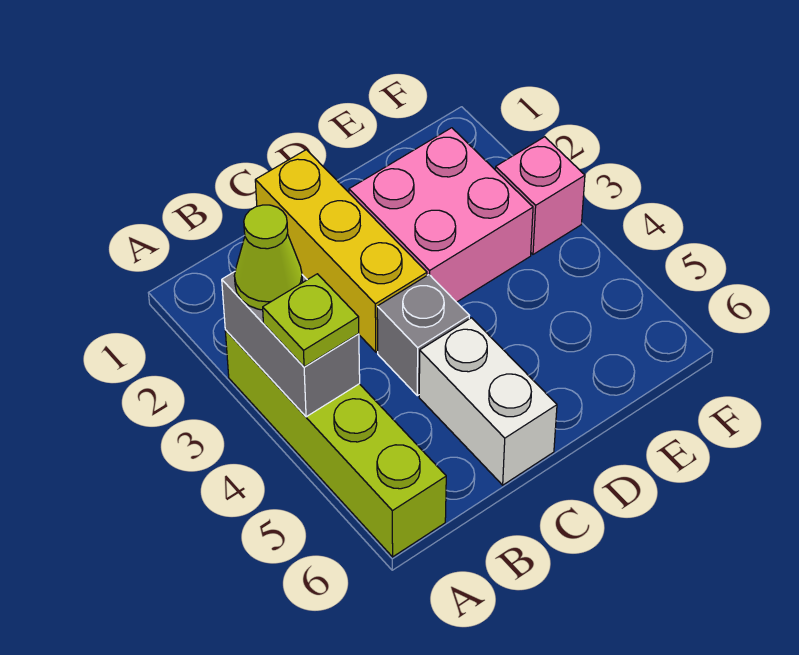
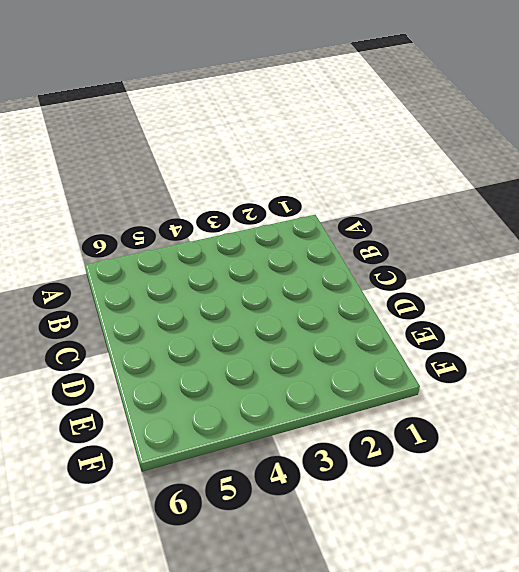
none -> lime 1x4 brick [225,330,446,557]
none -> yellow 1x3 brick [255,150,427,352]

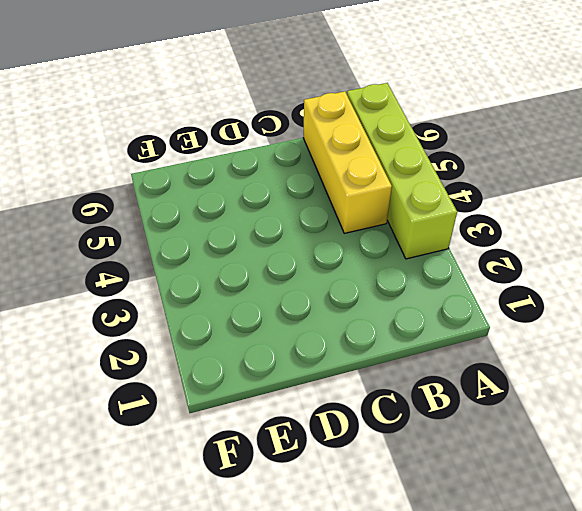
yellow 1x3 brick [303,91,392,233] -> yellow 1x3 brick moved to [255,150,427,352]
none -> grey 1x1 brick [377,275,469,396]
none -> white 1x2 brick [419,318,557,485]

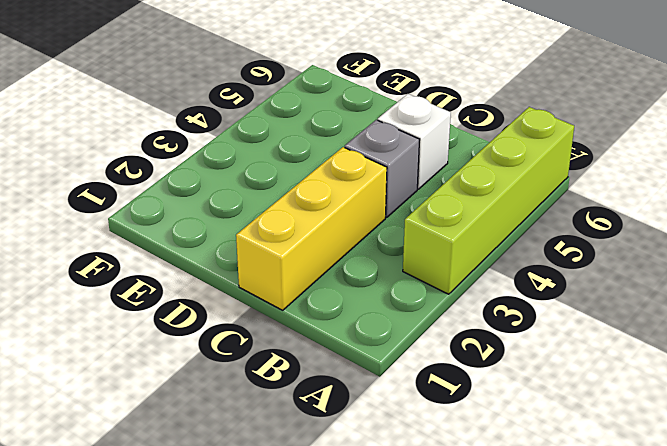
white 1x1 brick [378,94,451,189] -> white 1x2 brick [419,318,557,485]
none -> pink 2x2 brick [349,128,533,302]
none -> pink 1x1 brick [495,137,585,254]

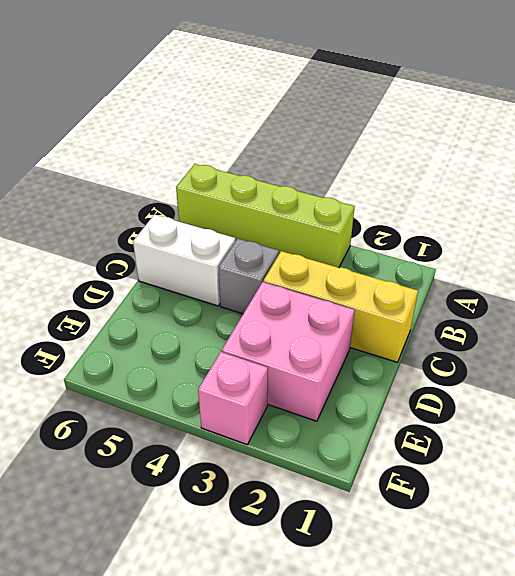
none -> grey 1x2 brick [222,272,360,417]
none -> lime 1x1 cone [234,205,302,310]

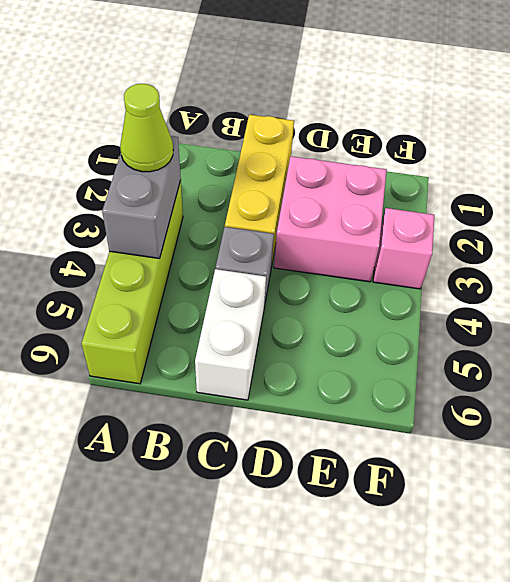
none -> lime 1x1 plate [263,274,359,367]

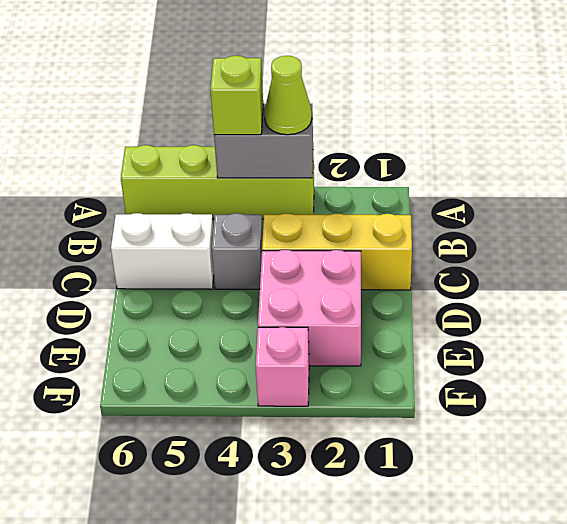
lime 1x1 brick [210,56,263,135] -> lime 1x1 plate [263,274,359,367]

